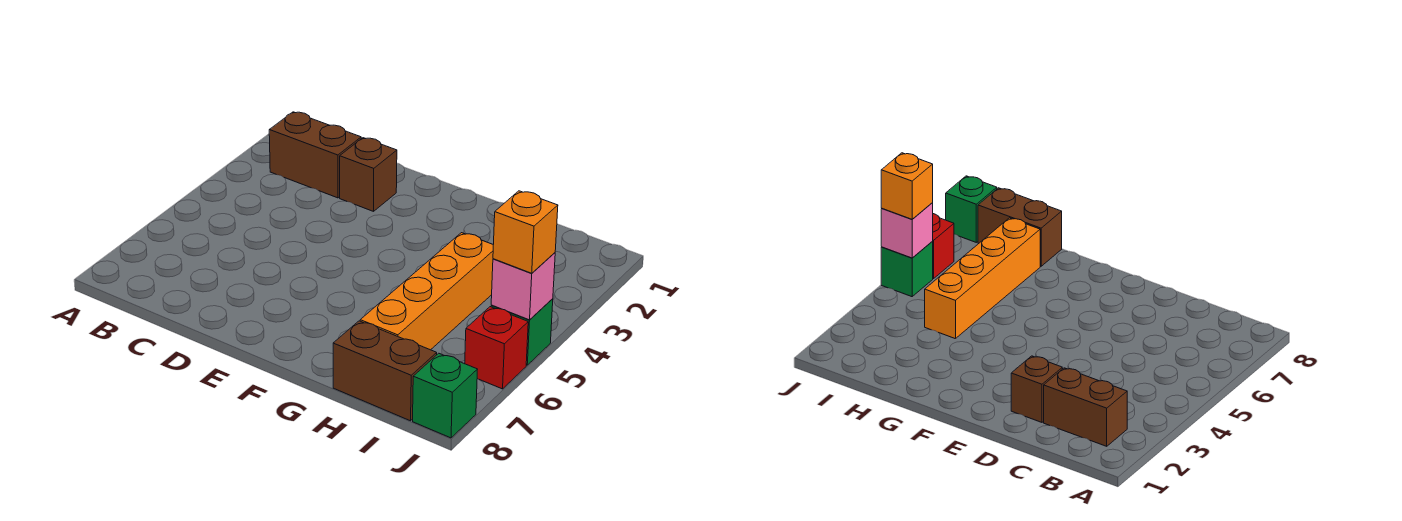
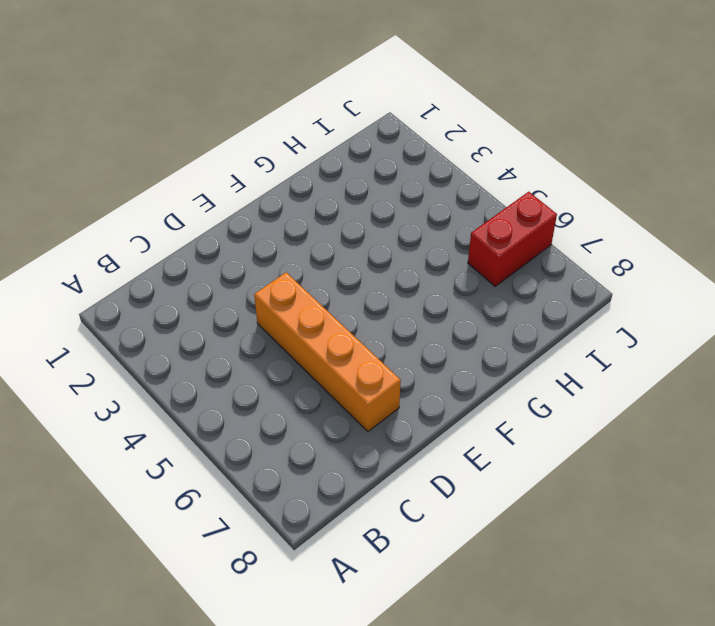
orange 1x4 brick [254,272,401,431] -> orange 1x4 brick moved to [360,233,493,350]
red 1x2 brick [468,192,557,286] -> red 1x1 brick [465,307,528,389]
none -> brown 1x2 brick [269,112,361,198]
none -> brown 1x1 brick [340,138,397,211]

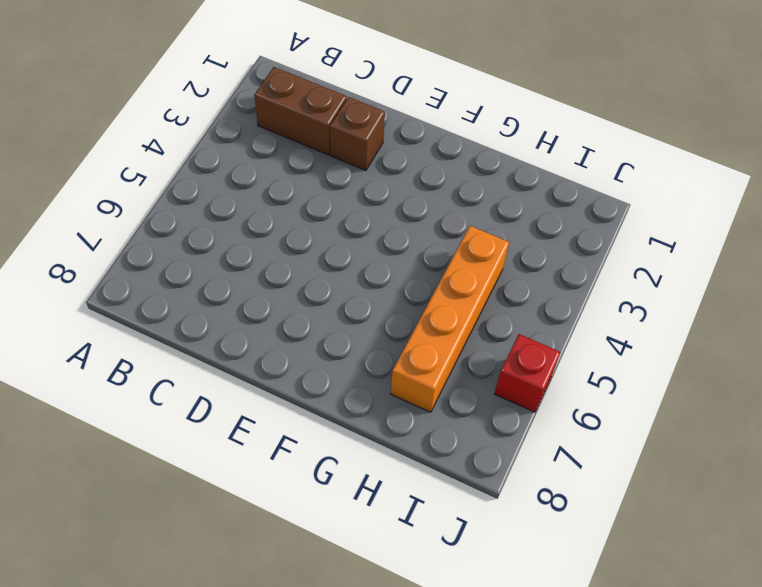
none -> brown 1x2 brick [333,321,437,421]
none -> green 1x1 brick [491,299,553,365]

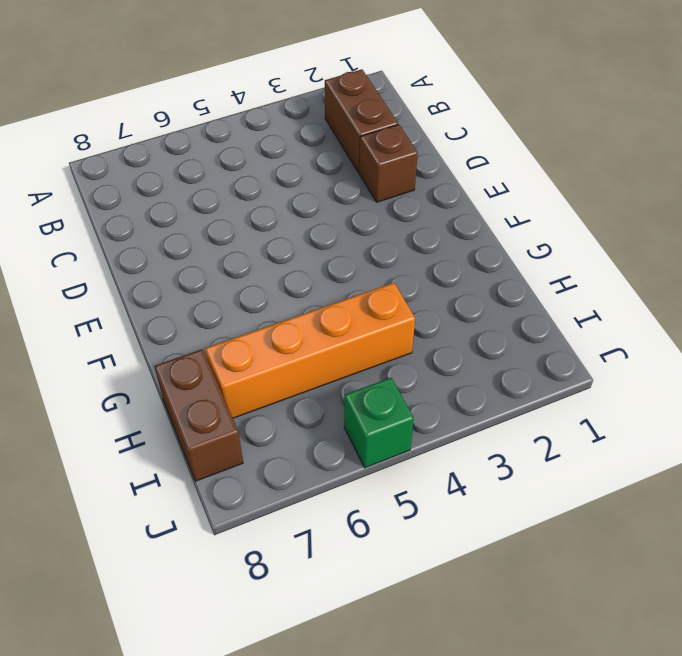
none -> red 1x1 brick [465,307,528,389]
none -> green 1x1 brick [413,353,478,438]

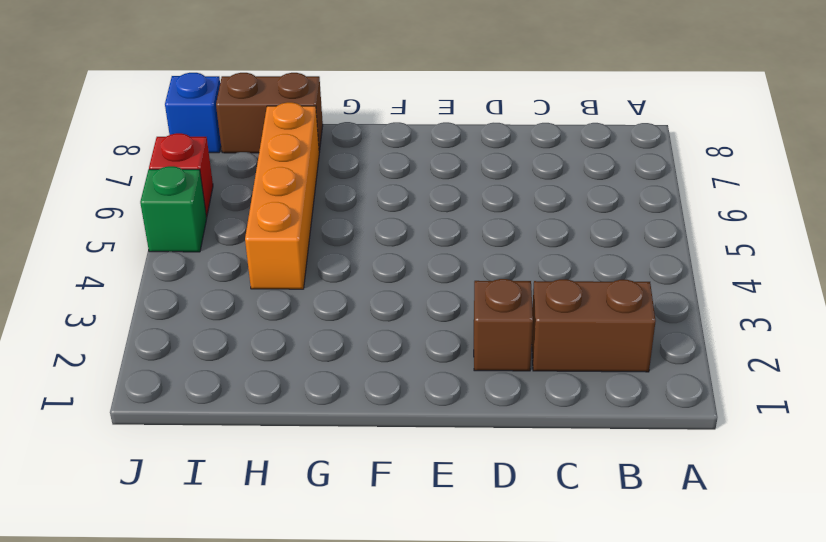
blue 1x1 brick [165,73,221,153] -> green 1x1 brick [413,353,478,438]
none -> pink 1x1 brick [491,253,555,320]
none -> orange 1x1 brick [493,191,558,273]

